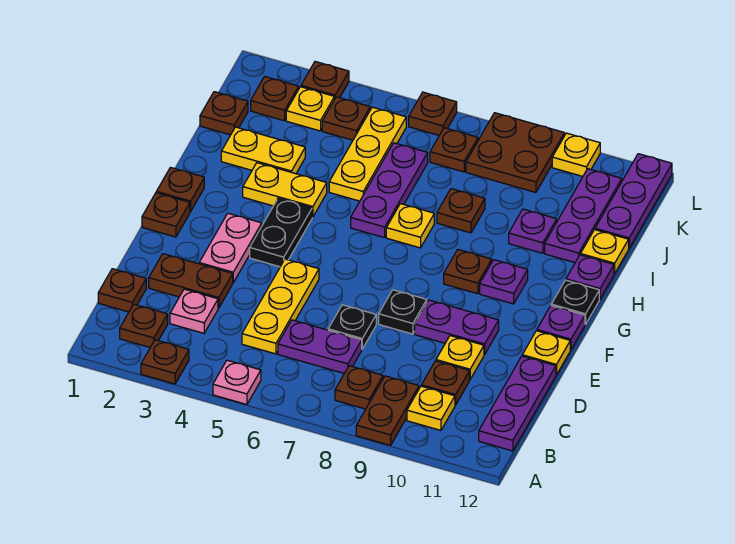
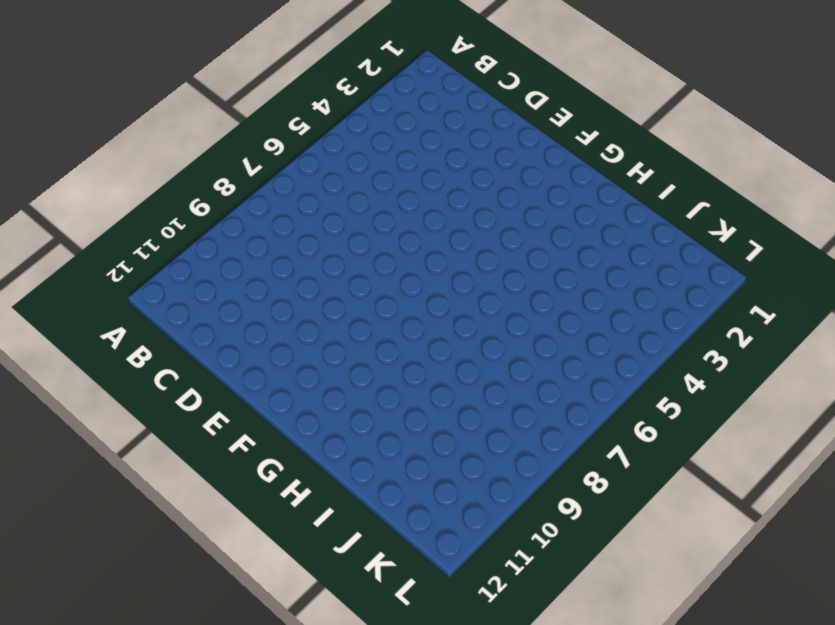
none -> brown 1x1 plate [141,340,189,384]
none -> pink 1x1 plate [213,360,261,405]
none -> brown 1x2 plate [356,376,419,446]
none -> brown 1x1 plate [120,304,168,347]

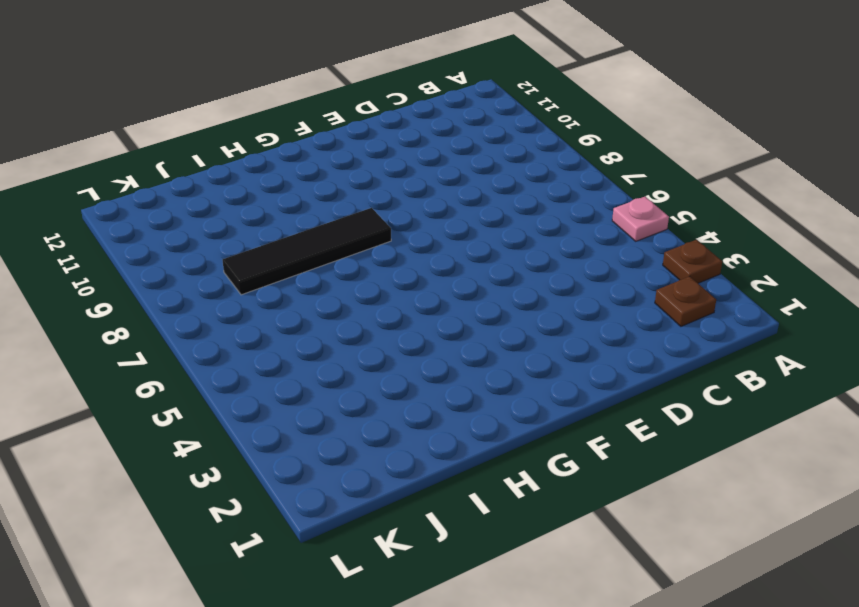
black 1x4 tile [223,208,391,295] -> brown 1x1 plate [437,189,485,233]
none -> brown 1x2 plate [356,376,419,446]
none -> brown 1x1 plate [335,366,383,409]
none -> yellow 1x1 plate [407,386,455,430]
none -> purple 1x3 plate [479,356,556,451]

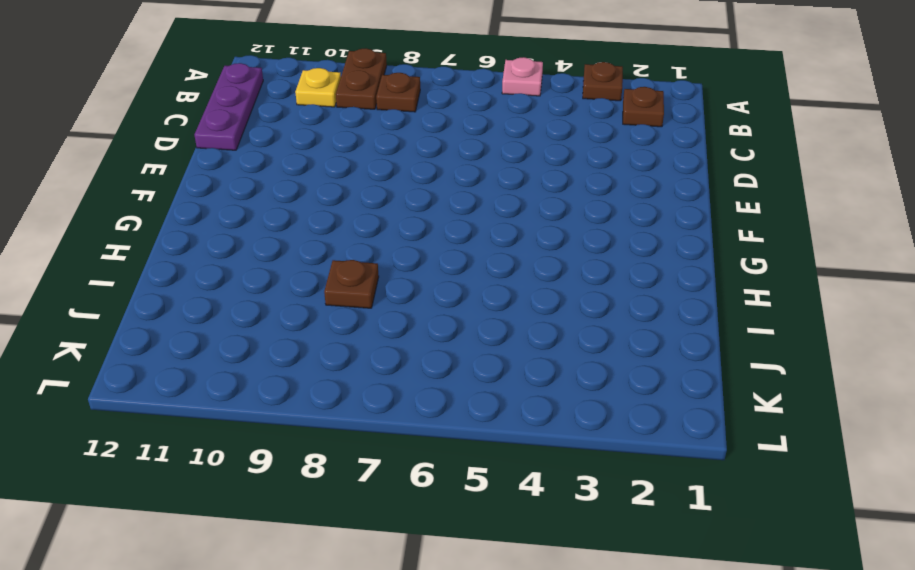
none -> brown 1x1 plate [98,269,146,312]
none -> pink 1x1 plate [170,289,218,333]
none -> yellow 1x3 plate [242,259,319,354]
none -> purple 1x2 plate [278,320,362,373]

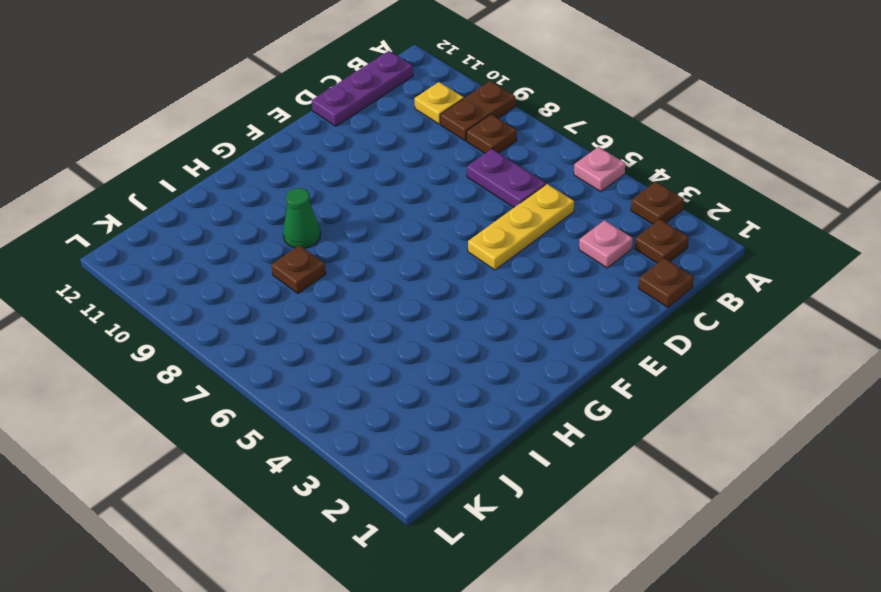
green 1x1 cone [283,188,320,249] -> none
none -> brown 1x1 plate [421,361,469,405]
none -> brown 1x2 plate [149,254,233,308]
none -> black 1x1 plate [328,305,376,349]
none -> yellow 1x1 plate [436,336,484,380]

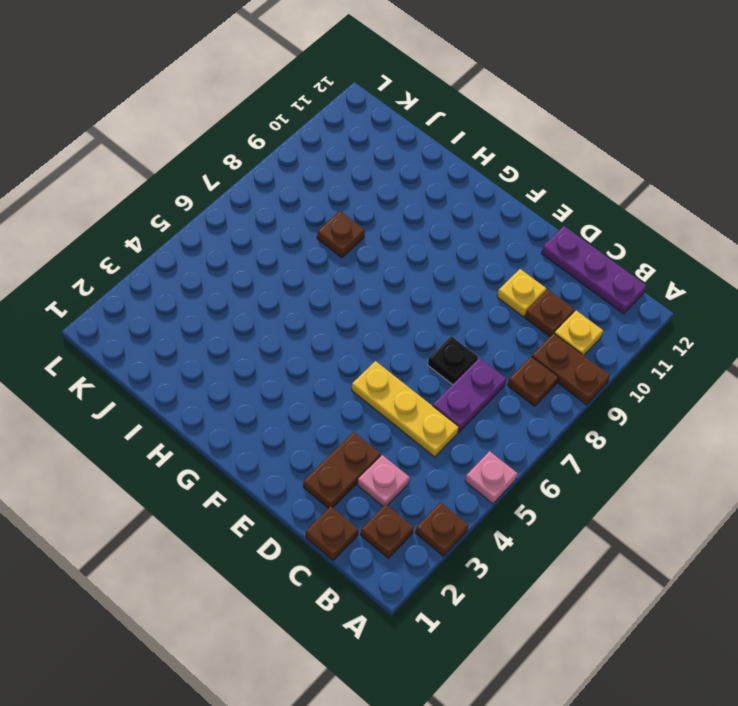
none -> pink 1x2 plate [199,213,262,283]
none -> black 1x1 plate [379,290,427,334]
none -> purple 1x2 plate [415,300,499,355]
none -> yellow 1x1 plate [522,331,570,375]

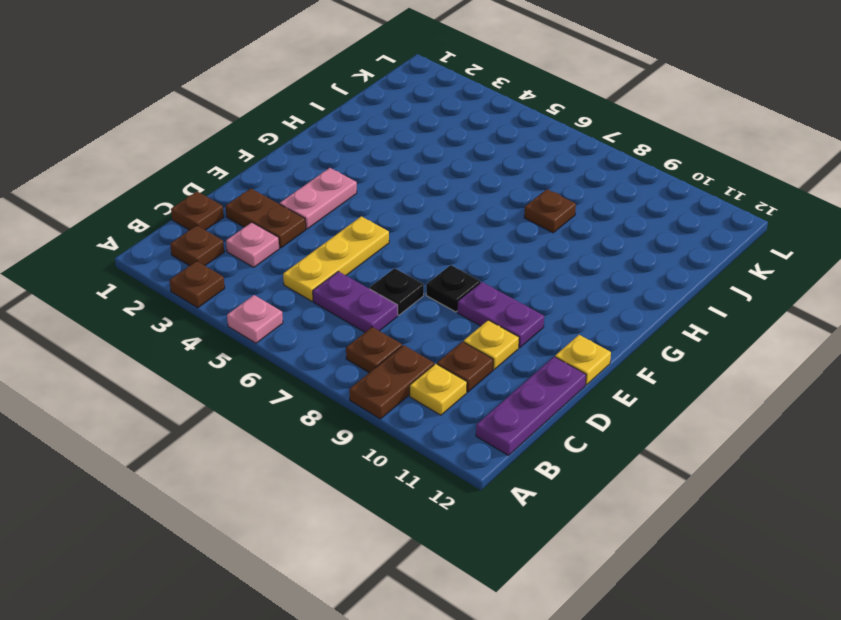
none -> brown 1x1 plate [142,193,190,237]
none -> black 1x2 plate [250,198,312,267]
none -> purple 1x1 plate [537,306,585,350]
none -> brown 1x1 plate [156,168,204,212]

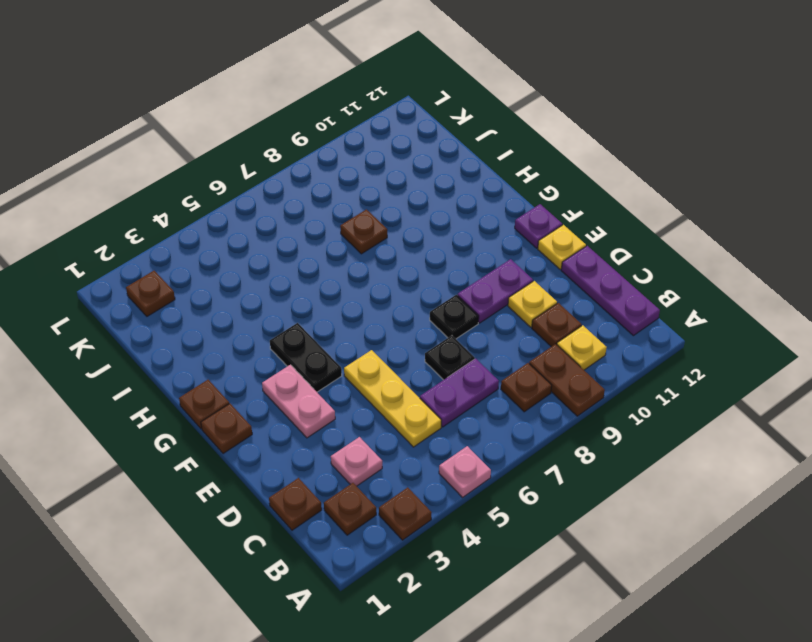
none -> brown 1x2 plate [149,254,233,308]
none -> brown 1x1 plate [444,250,492,294]
none -> purple 1x1 plate [480,260,528,304]
none -> black 1x1 plate [551,280,599,324]

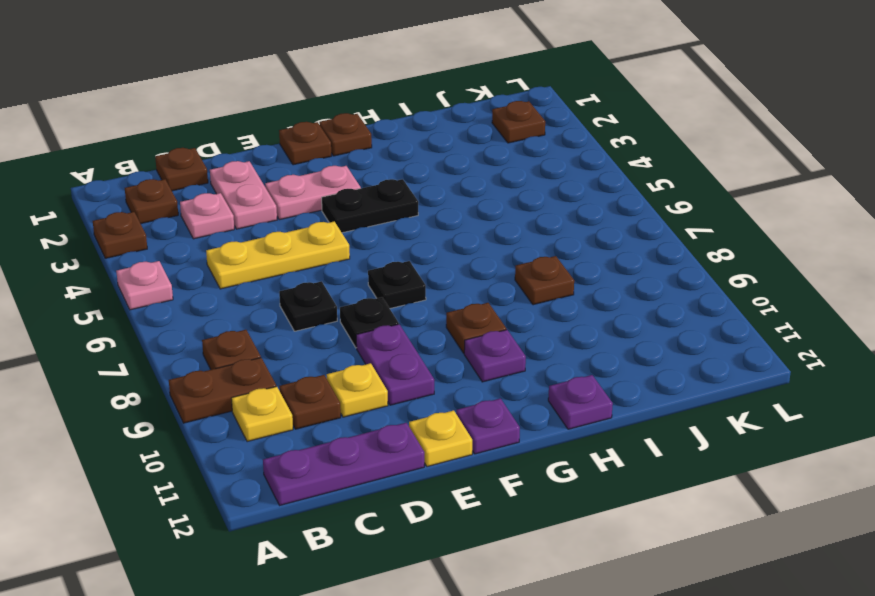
pink 1x2 plate [210,161,277,229] -> brown 1x2 plate [149,254,233,308]
black 1x1 plate [368,261,426,308] -> black 1x1 plate moved to [551,280,599,324]
none -> purple 1x2 plate [278,320,362,373]
none -> yellow 1x2 plate [243,163,327,217]
none -> purple 1x3 plate [351,143,428,238]
none -> yellow 1x1 plate [386,204,434,248]

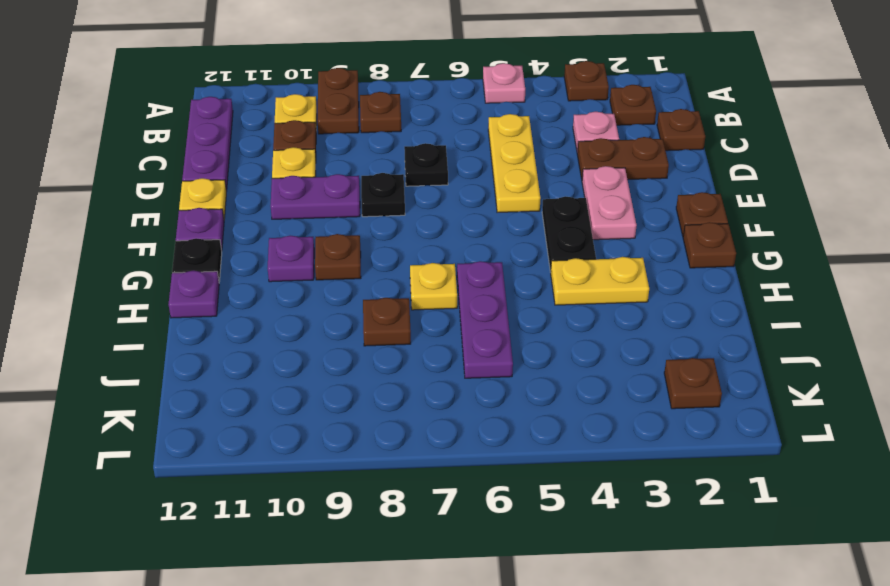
none -> purple 1x2 plate [278,320,362,373]
none -> yellow 1x2 plate [221,127,305,174]
none -> yellow 1x3 plate [329,107,406,201]
none -> purple 1x1 plate [509,209,557,253]

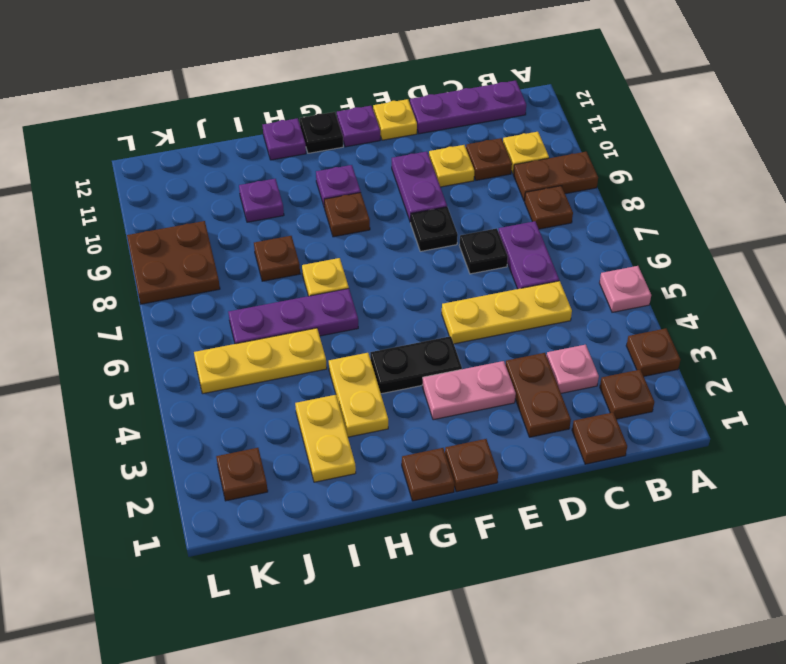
none -> purple 1x3 plate [545,169,622,262]
none -> yellow 1x1 plate [581,230,629,274]
none -> brown 1x1 plate [200,92,248,135]
none -> purple 1x3 plate [595,154,672,248]

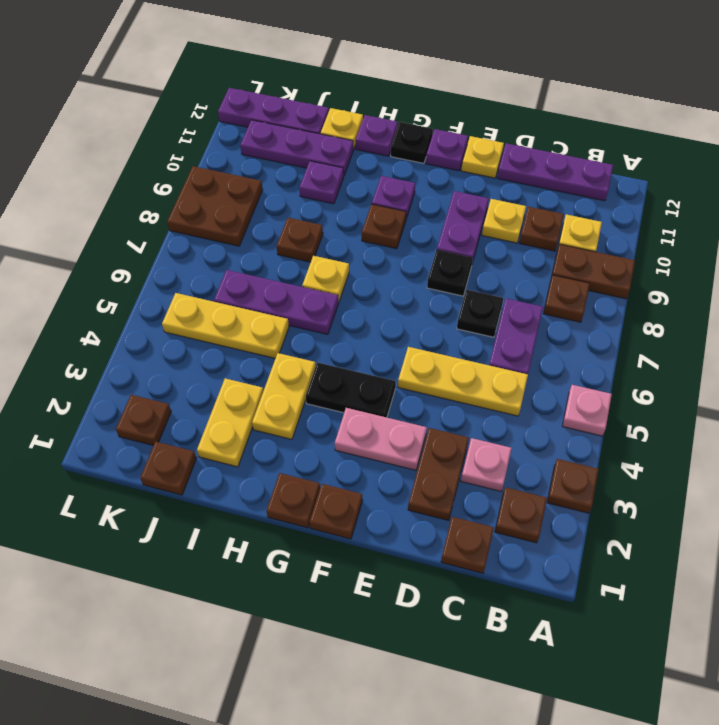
none -> yellow 1x1 plate [286,87,334,131]
none -> brown 1x1 plate [322,97,370,140]
none -> brown 1x1 plate [430,128,478,172]
none -> brown 1x1 plate [301,62,349,100]

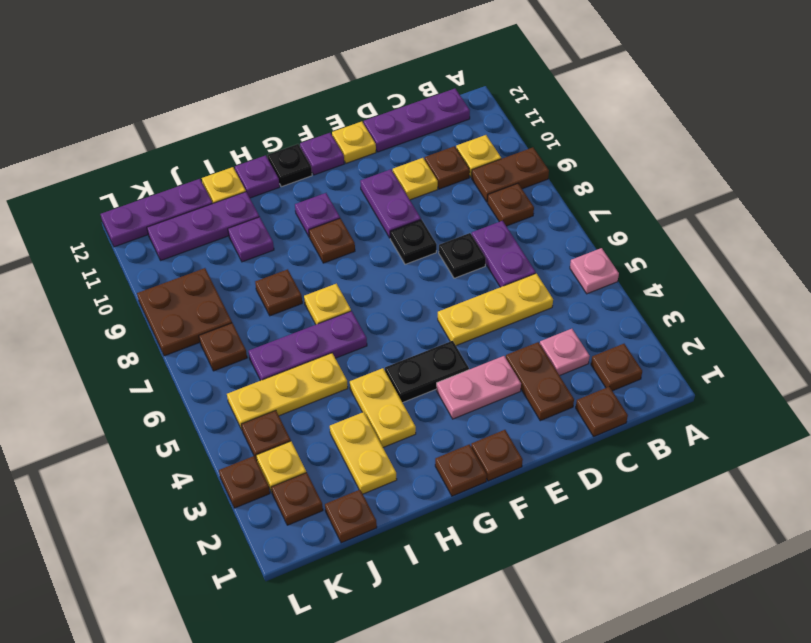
none -> brown 1x1 plate [141,340,189,384]
none -> brown 1x1 plate [409,92,457,135]
none -> yellow 1x1 plate [552,133,600,176]

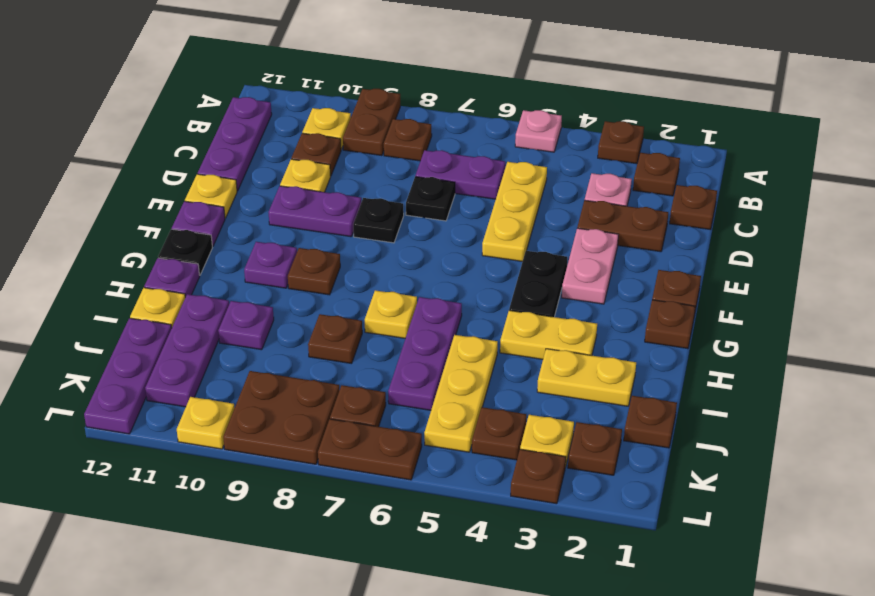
brown 1x2 plate [318,419,422,480] -> brown 1x1 plate [409,92,457,135]

